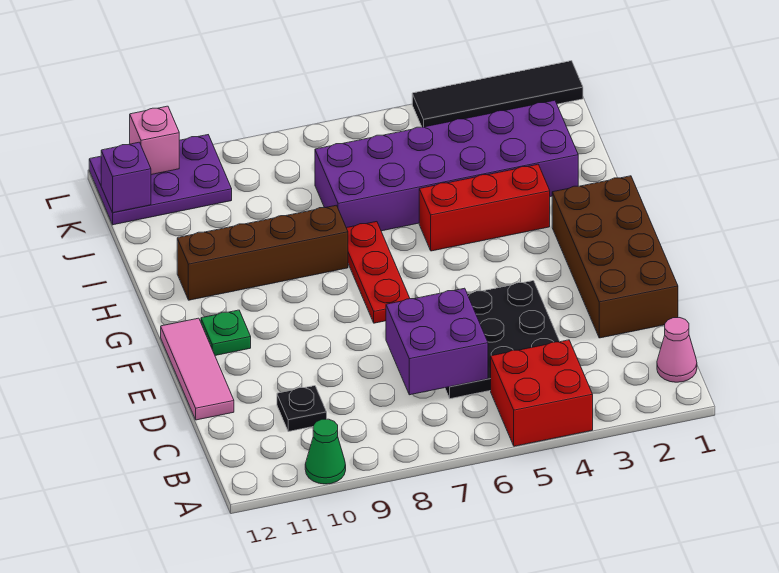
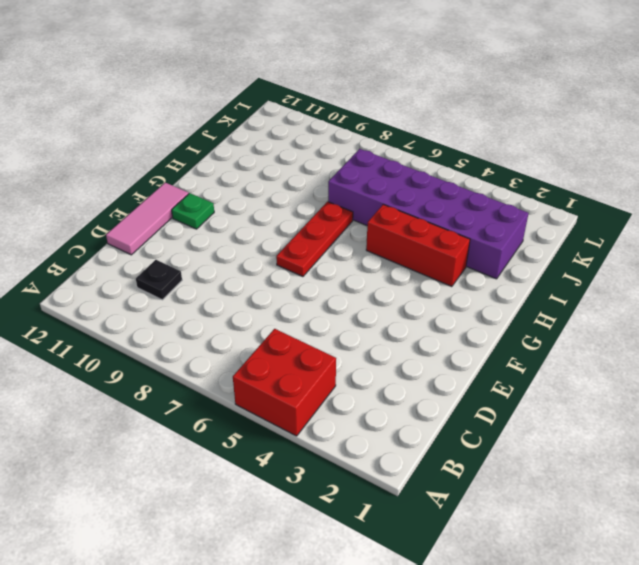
none -> green 1x1 cone [305,419,346,484]
none -> pink 1x1 cone [657,318,697,382]
none -> black 3x3 plate [445,281,560,399]

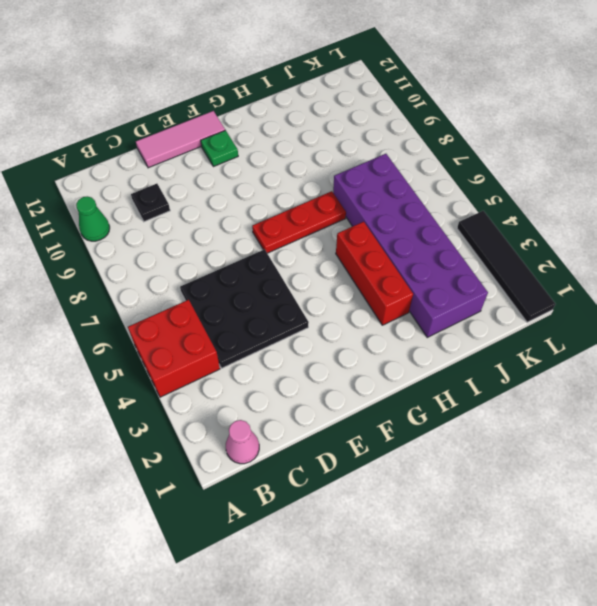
none -> brown 2x4 brick [552,176,678,338]
none -> brown 1x4 brick [177,205,348,300]
none -> purple 2x3 plate [89,135,232,225]

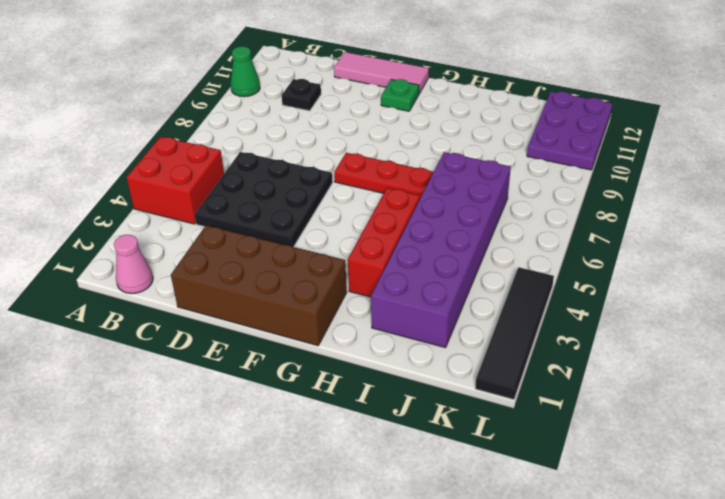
none -> brown 1x4 brick [177,205,348,300]
none -> purple 2x2 brick [386,288,488,395]
none -> purple 1x1 brick [101,142,151,213]

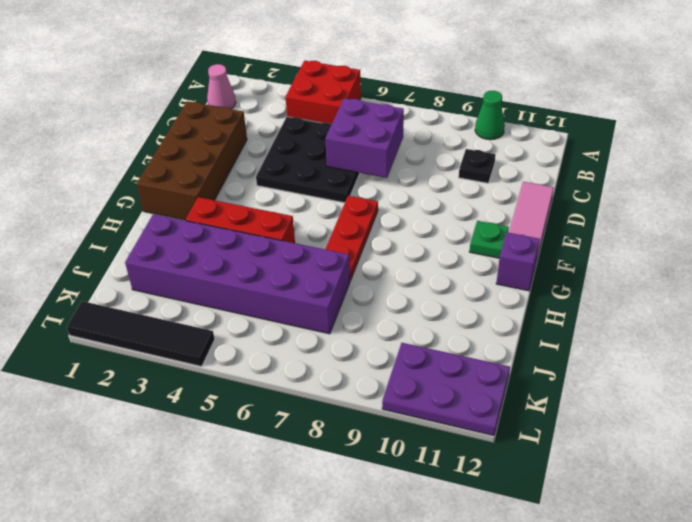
purple 1x1 brick [496,232,540,291] -> purple 1x1 brick moved to [101,142,151,213]
none -> brown 1x4 brick [177,205,348,300]
none -> pink 1x1 brick [130,106,179,175]

